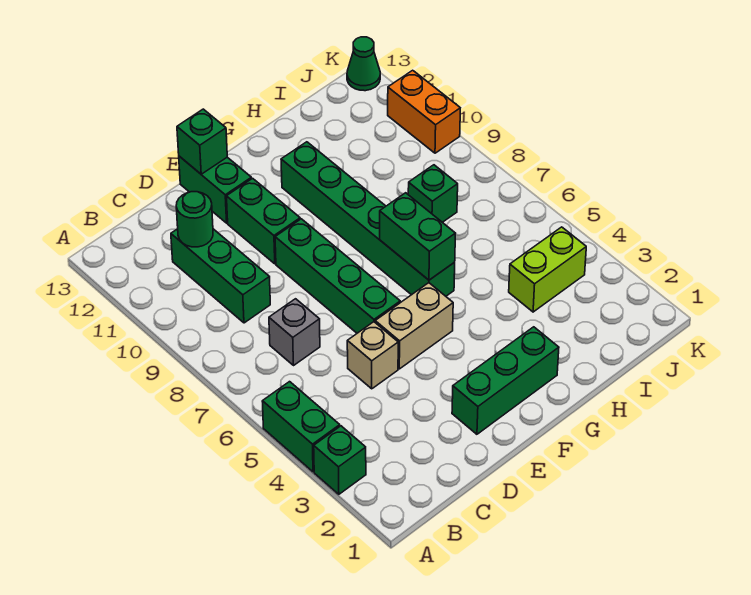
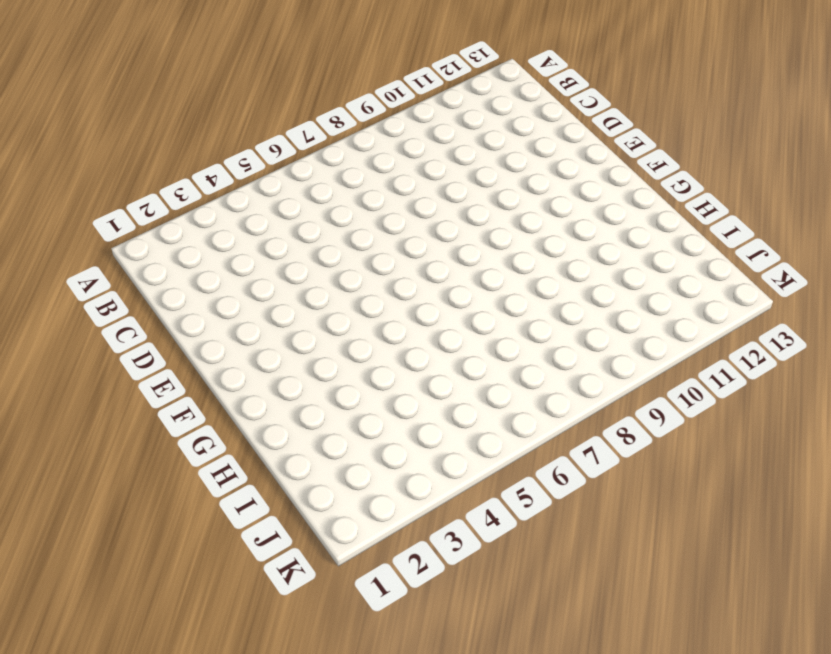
none -> green 1x1 brick [314,426,366,494]
none -> green 1x2 brick [262,382,340,472]
none -> grey 1x1 brick [269,299,320,365]

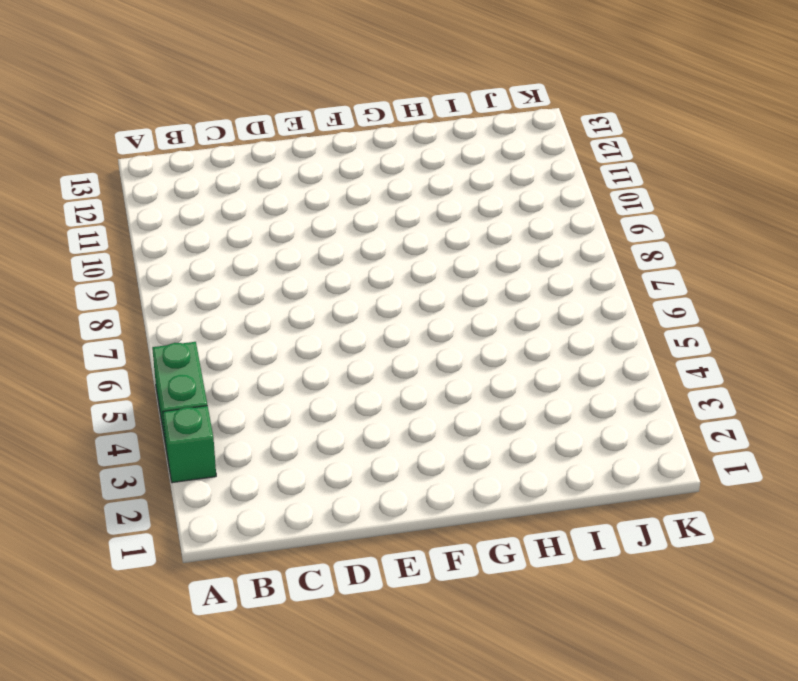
none -> grey 1x1 brick [269,299,320,365]
none -> green 1x3 brick [171,229,270,323]
none -> tan 1x1 brick [347,322,398,389]

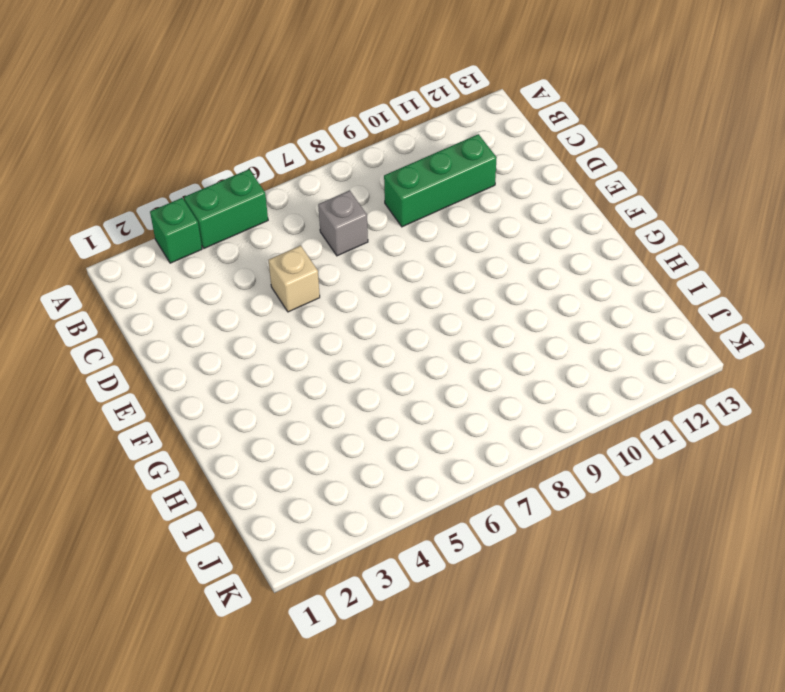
none -> green 1x3 brick [452,327,559,434]
none -> tan 1x2 brick [375,283,453,369]
none -> green 1x4 brick [275,219,400,333]

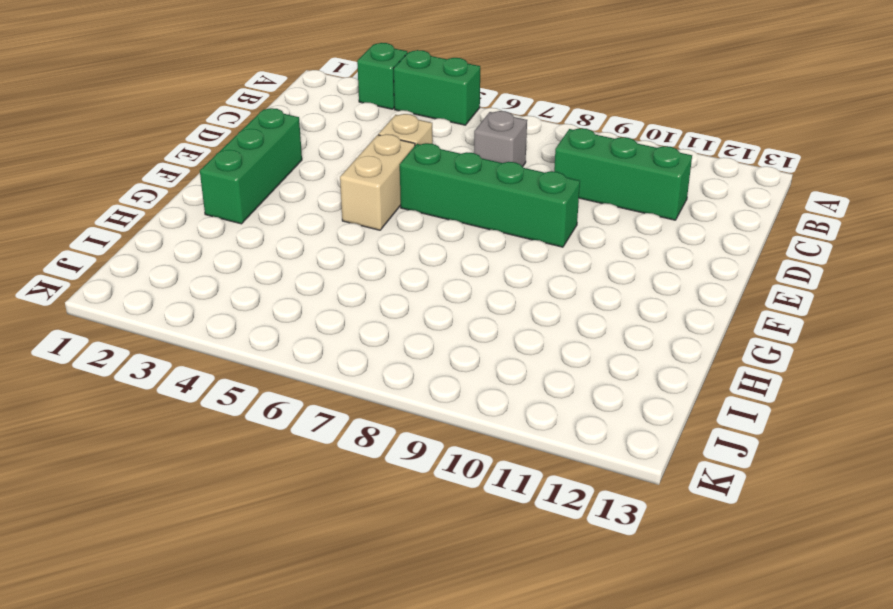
none -> green 1x2 brick [226,178,300,264]
none -> green 1x2 brick [179,156,252,223]
none -> green 1x6 brick [281,142,455,296]

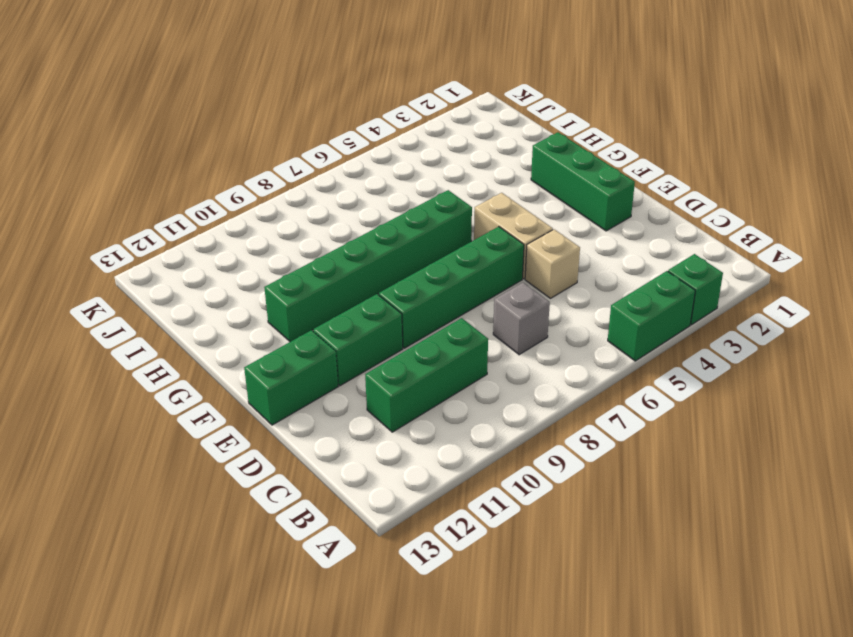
none -> lime 1x2 brick [509,227,586,312]
none -> green 1x1 brick [408,165,458,222]
none -> orange 1x2 brick [388,70,460,153]

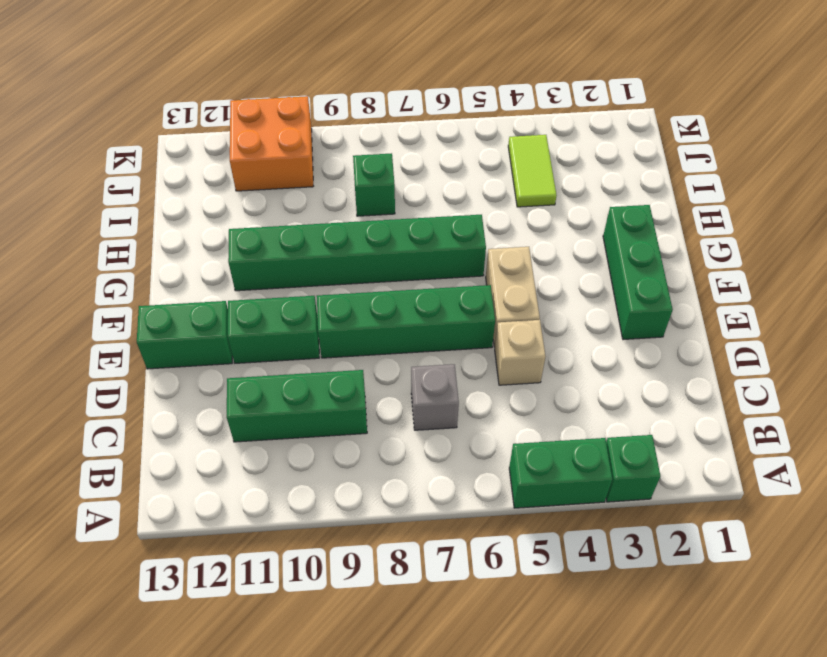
lime 1x2 tile [508,135,557,207] -> lime 1x2 brick [509,227,586,312]
orange 2x2 brick [230,96,313,191] -> orange 1x2 brick [388,70,460,153]
none -> green 1x1 cone [347,37,380,91]
none -> green 1x1 round brick [176,192,213,247]
none -> green 1x1 brick [177,109,227,174]

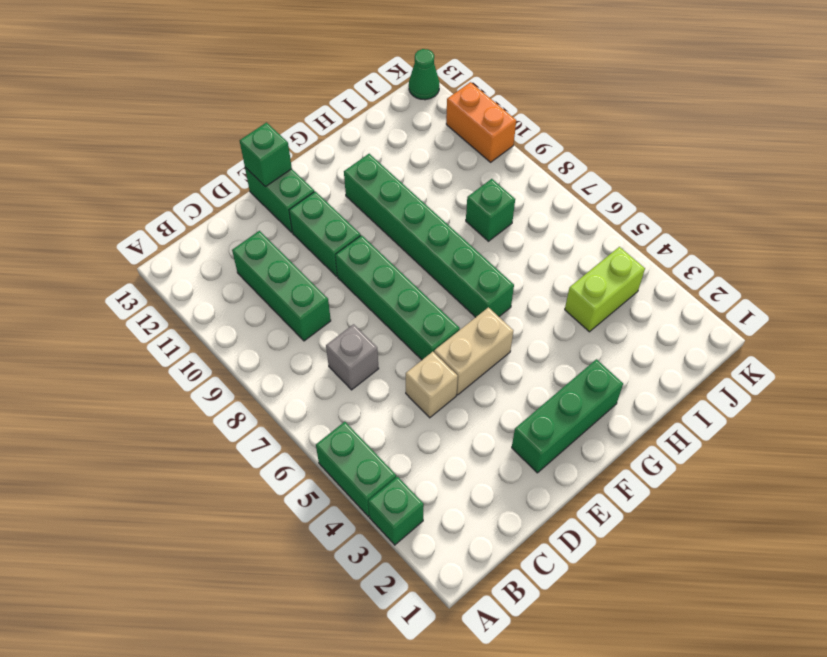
none -> green 1x1 round brick [176,192,213,247]
none -> green 1x2 brick [380,193,456,280]

